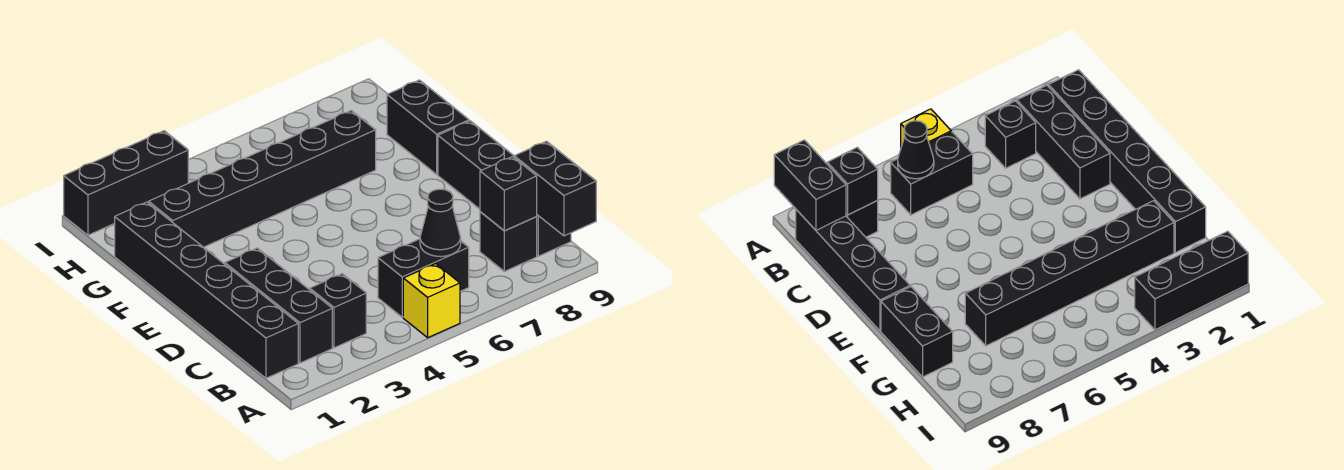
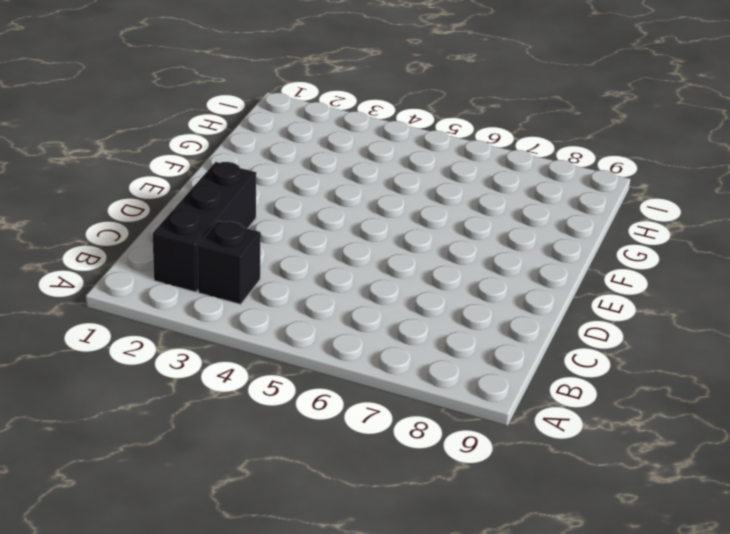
none -> yellow 1x1 brick [403,264,460,338]
none -> black 1x6 brick [115,202,298,378]
none -> black 1x2 brick [378,239,469,317]

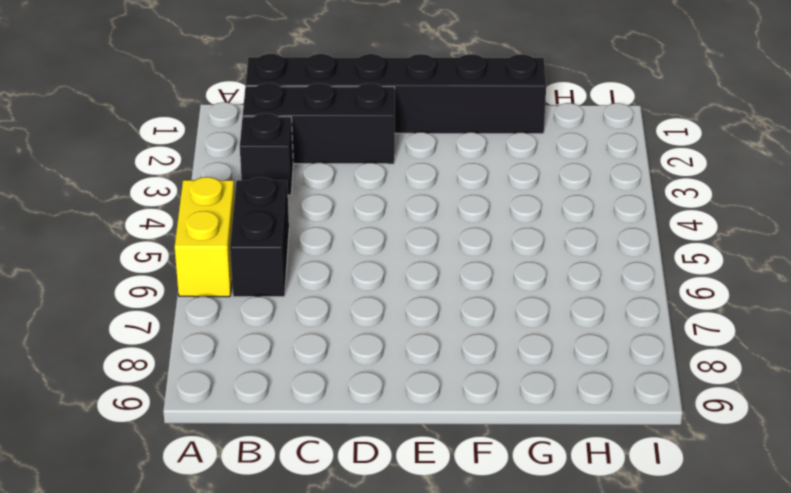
yellow 1x2 brick [175,177,235,297] -> yellow 1x1 brick [403,264,460,338]
none -> black 1x1 brick [480,212,537,271]
none -> black 1x4 brick [438,121,571,256]
none -> black 1x2 brick [387,80,469,174]

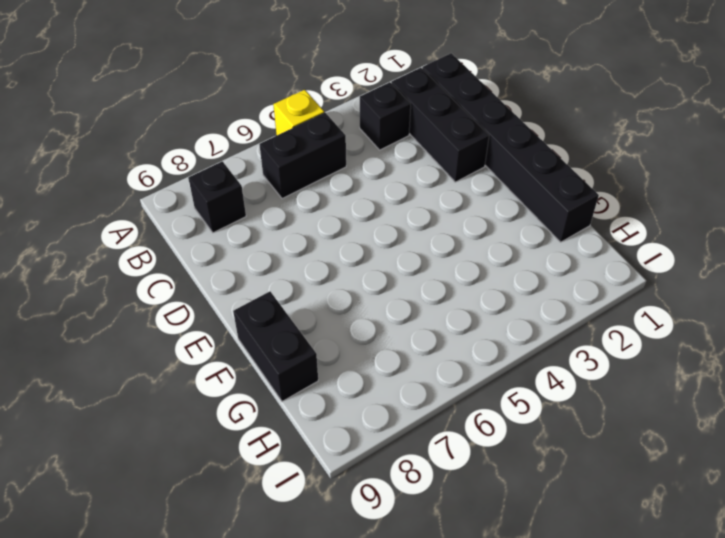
none -> black 1x4 brick [438,121,571,256]
none -> black 1x6 brick [149,111,376,247]
none -> black 1x3 brick [64,131,188,235]

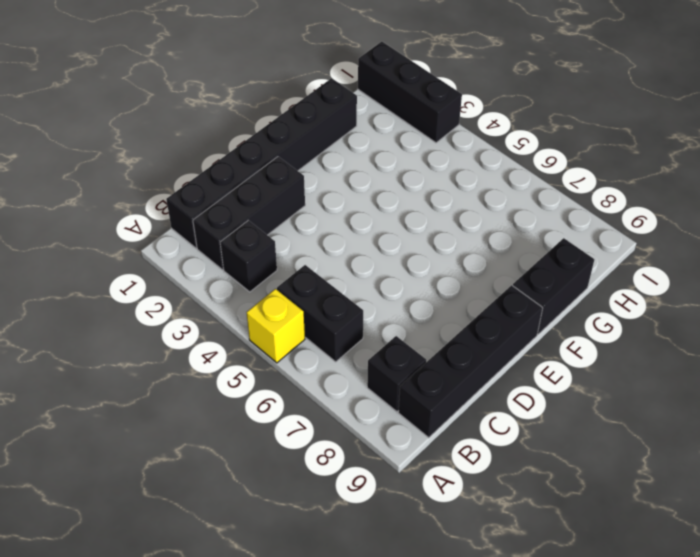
none -> black 1x6 brick [149,111,376,247]
none -> black 1x2 brick [514,141,596,236]
none -> black 1x1 cone [420,189,461,257]

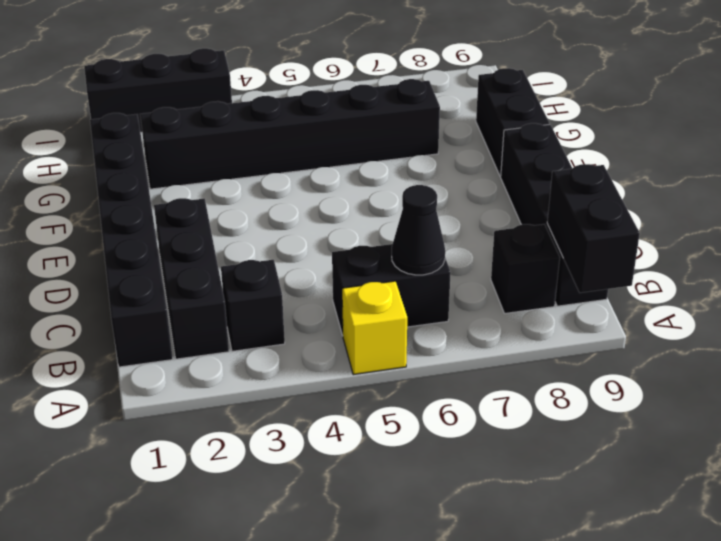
none -> black 1x1 brick [480,157,537,231]

